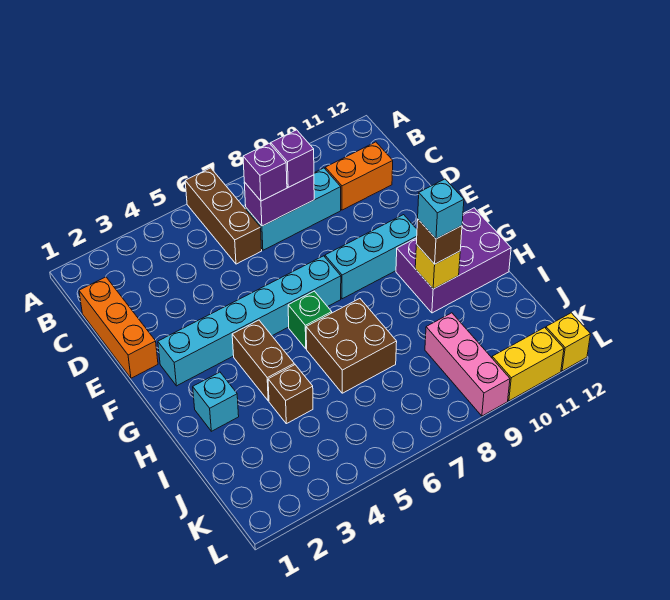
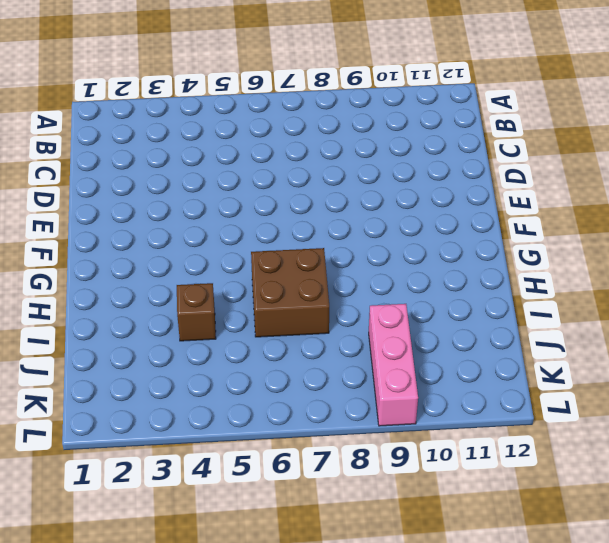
none -> brown 1x3 brick [185,168,262,264]
none -> orange 1x3 brick [79,277,158,378]
none -> cyan 1x3 brick [246,168,341,250]

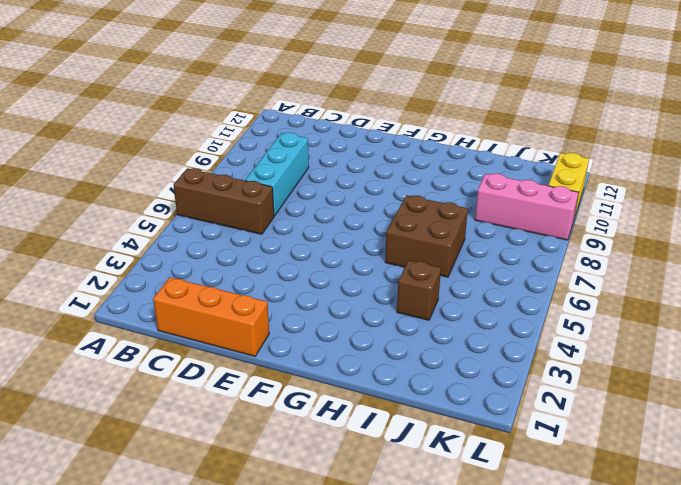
none -> orange 1x2 brick [325,142,393,210]
none -> cyan 1x6 brick [158,256,341,386]
none -> cyan 1x3 brick [325,215,417,299]

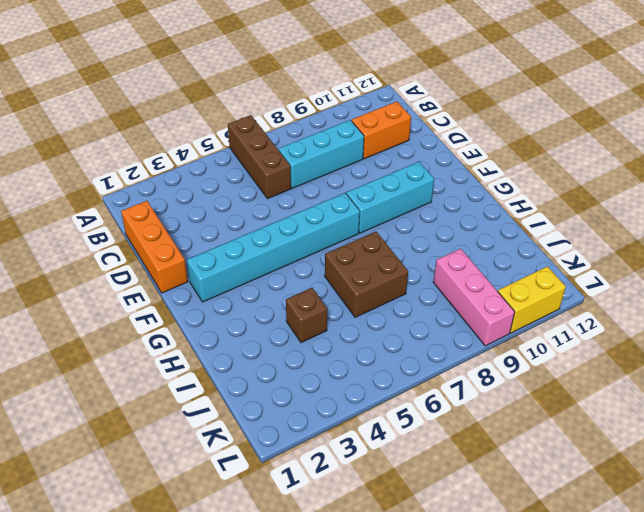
none -> brown 1x2 brick [232,320,294,401]
none -> green 1x1 brick [288,291,332,349]
none -> purple 2x3 brick [396,208,511,313]

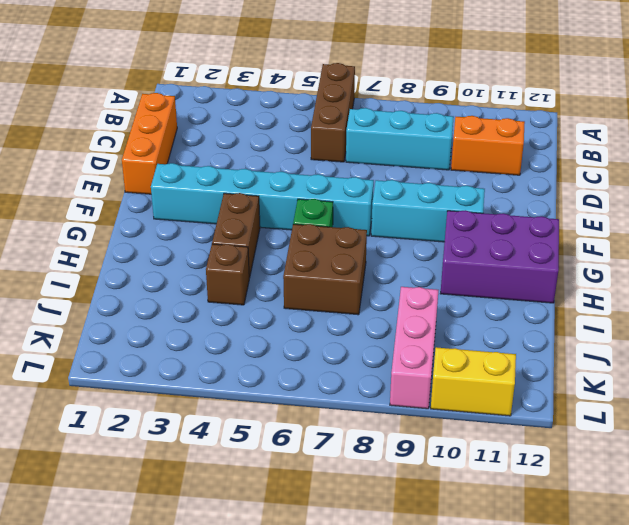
none -> cyan 1x1 brick [193,372,239,431]
none -> yellow 1x1 brick [546,313,590,371]
none -> purple 1x2 brick [244,175,314,226]

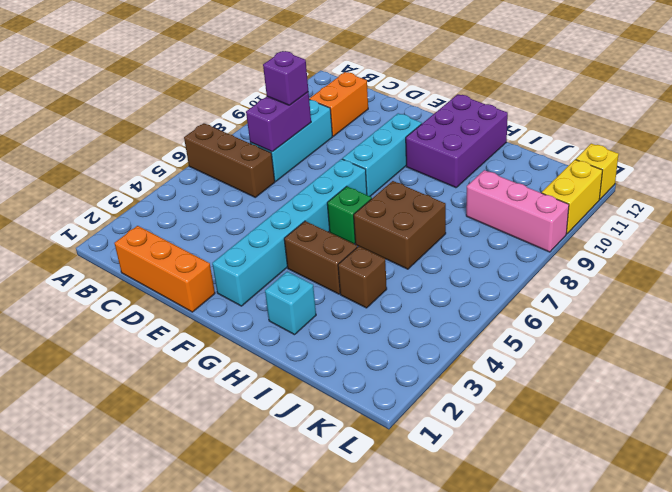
none -> yellow 1x1 brick [415,245,460,289]
none -> purple 1x1 brick [243,143,287,201]
none -> brown 1x1 brick [416,219,462,264]

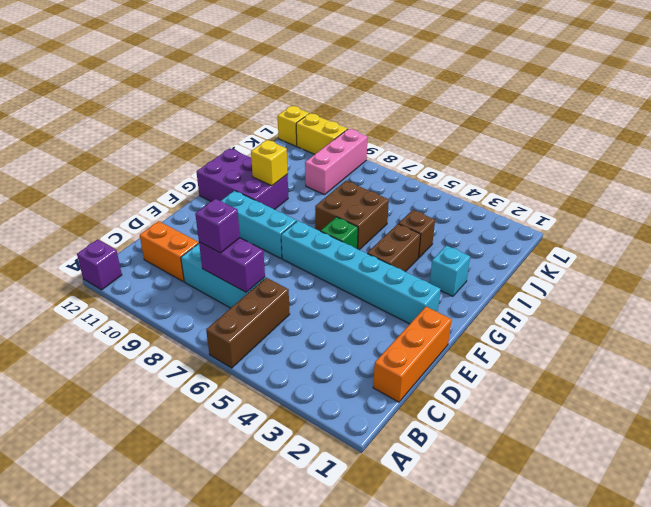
purple 1x1 brick [77,239,122,290] -> purple 1x1 brick moved to [243,143,287,201]
none -> brown 1x1 brick [416,219,462,264]
none -> cyan 1x1 brick [418,179,464,239]

